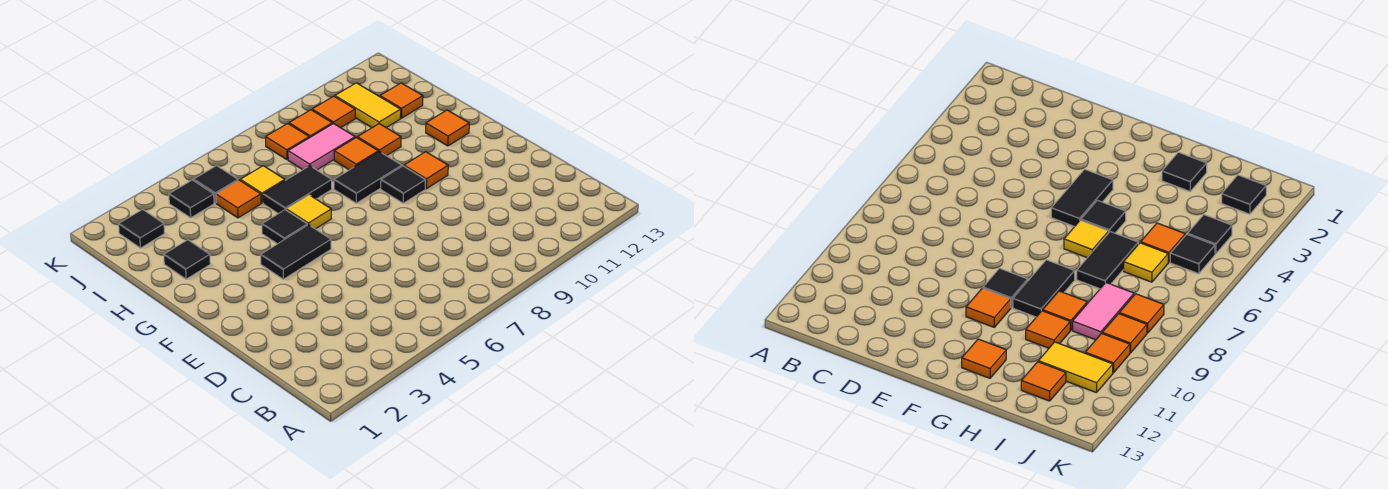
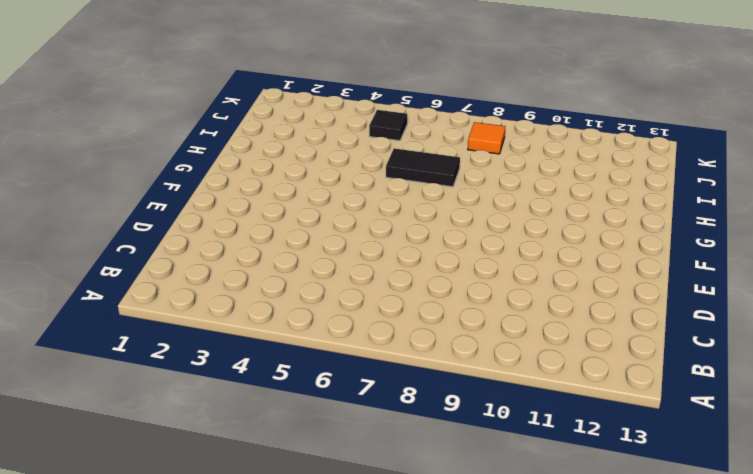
none -> black 1x2 tile [261,225,331,279]
none -> black 1x1 tile [381,166,425,203]
none -> orange 1x1 tile [404,152,448,189]

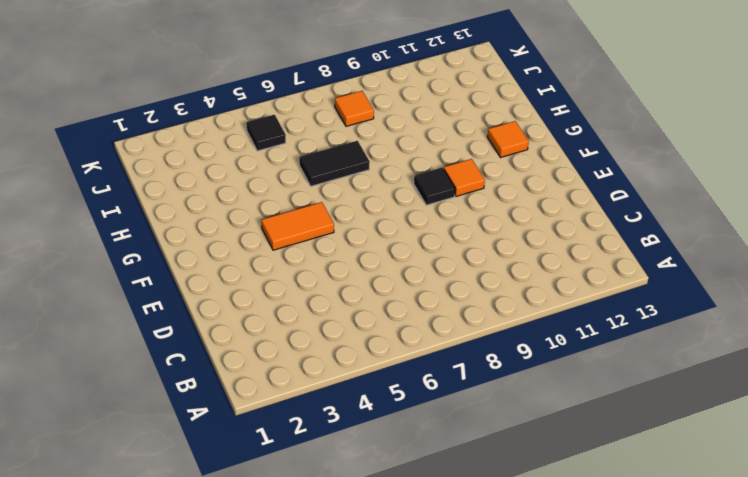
orange 1x2 tile [262,202,334,250] -> black 1x2 tile [261,225,331,279]
none -> black 1x1 tile [262,210,307,244]
none -> yellow 1x1 tile [286,195,331,229]
none -> black 1x2 tile [334,152,402,203]

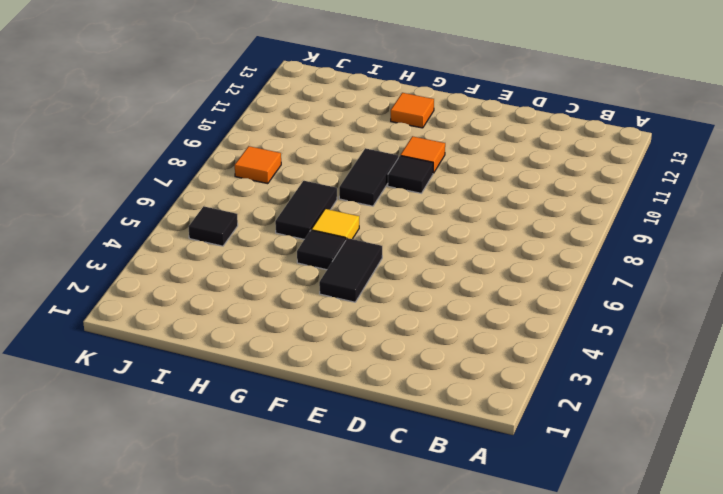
none -> black 1x1 tile [164,240,210,279]
none -> orange 1x1 tile [334,137,378,170]
none -> orange 1x1 tile [357,124,401,156]

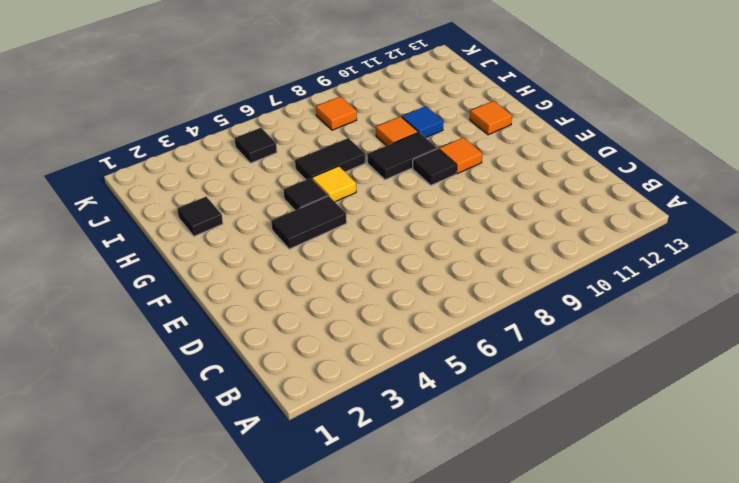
blue 1x1 tile [402,106,444,138] -> orange 1x1 tile [357,124,401,156]
none -> orange 1x1 tile [216,180,261,218]
none -> yellow 1x1 tile [240,166,285,203]
none -> pink 1x2 tile [288,123,355,170]

